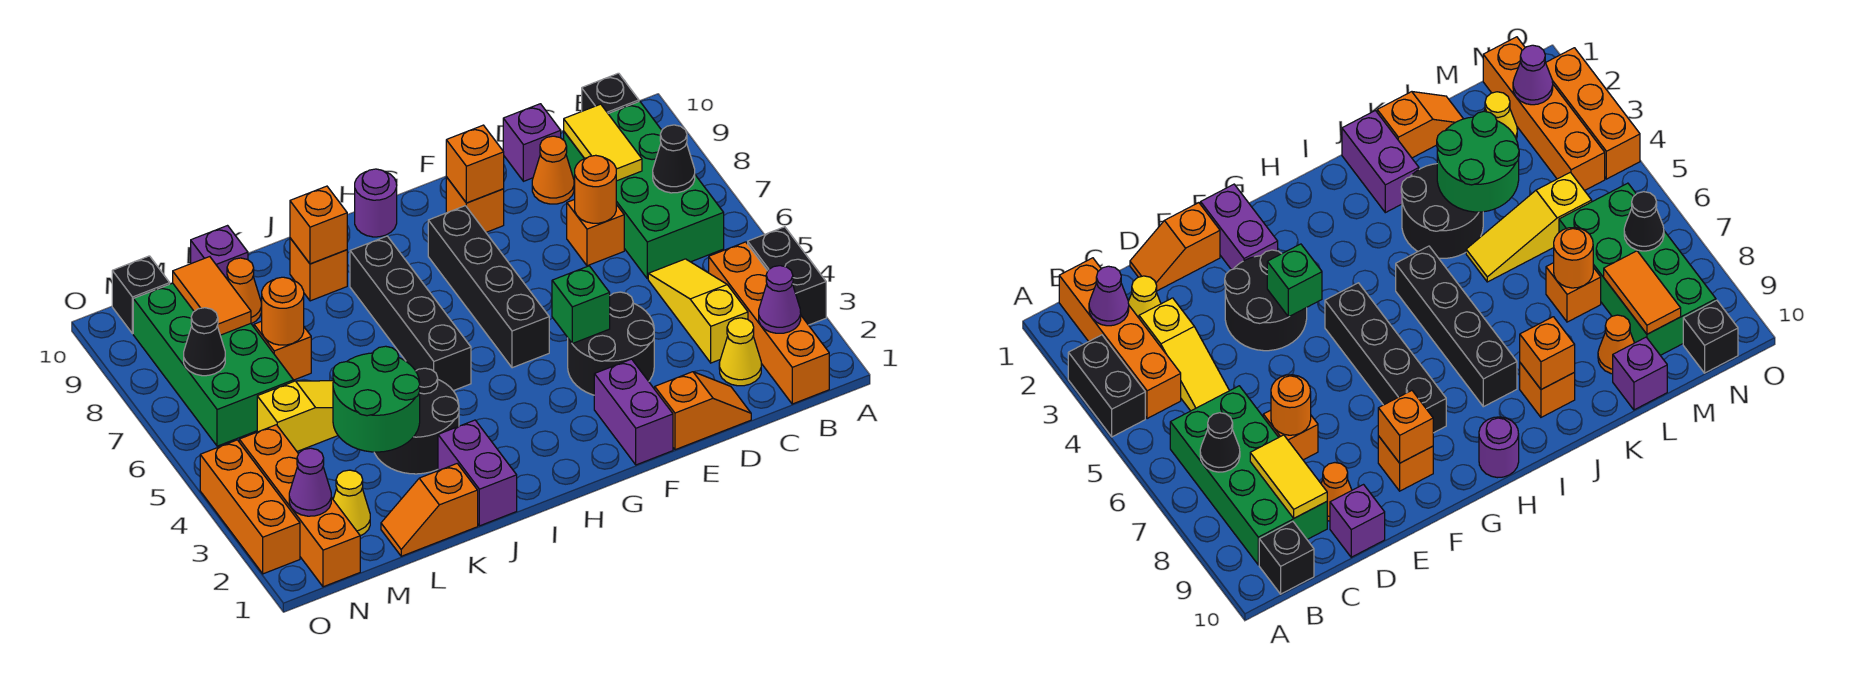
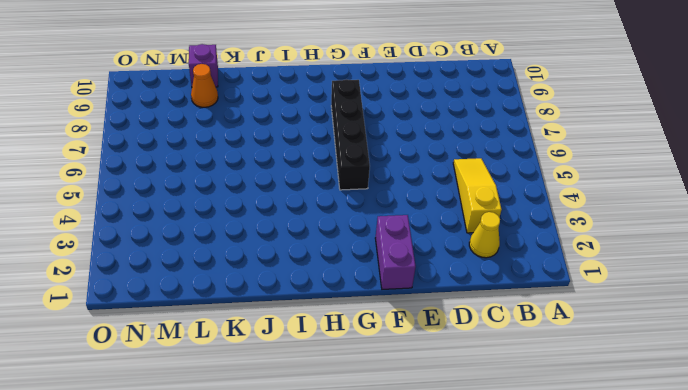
none -> black 1x2 brick [748,227,826,325]
none -> orange 1x4 brick [709,242,829,404]
none -> green 2x4 brick [564,101,724,279]
none -> black 1x1 brick [582,73,639,113]

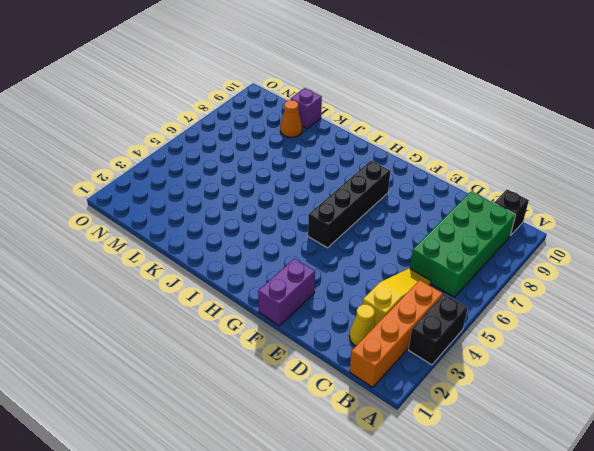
none -> orange 1x2 slope [655,372,751,450]
none -> orange 1x1 brick [567,199,624,266]
none -> orange 1x1 cone [532,136,574,204]
none -> purple 1x1 brick [503,104,561,181]

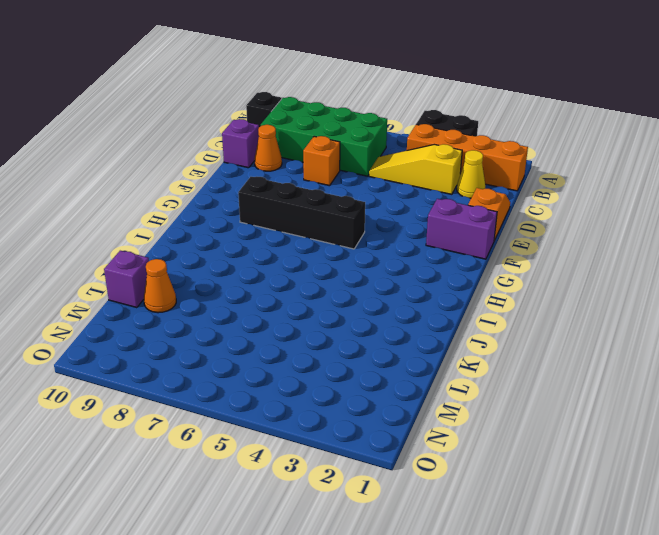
none -> black 2x2 round brick [568,292,654,395]
none -> orange 1x1 brick [446,177,504,232]
none -> purple 1x1 round brick [355,169,397,237]
none -> black 1x4 brick [350,236,471,391]

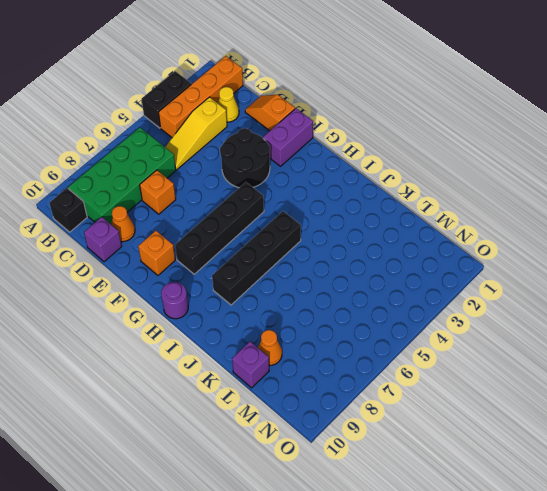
none -> purple 1x2 brick [438,420,517,526]
none -> black 2x2 round brick [374,368,459,474]
none -> orange 1x1 brick [290,238,347,301]
none -> orange 1x2 slope [381,464,478,556]

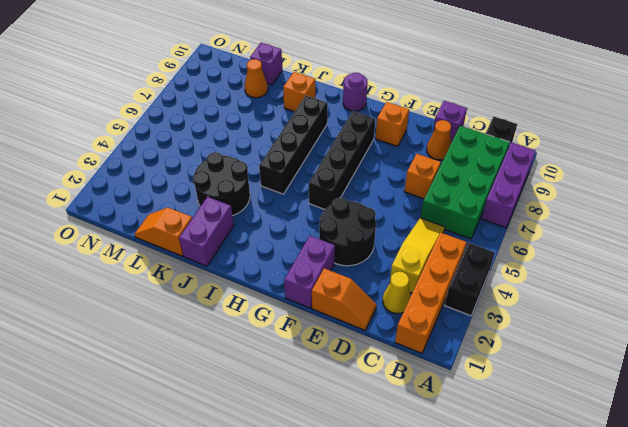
purple 1x3 brick [481,142,536,228] -> none
none -> yellow 1x3 slope [257,381,338,451]
none -> orange 1x1 brick [254,321,311,380]
none -> yellow 1x1 cone [333,470,370,536]
none -> green 2x4 brick [133,283,293,446]

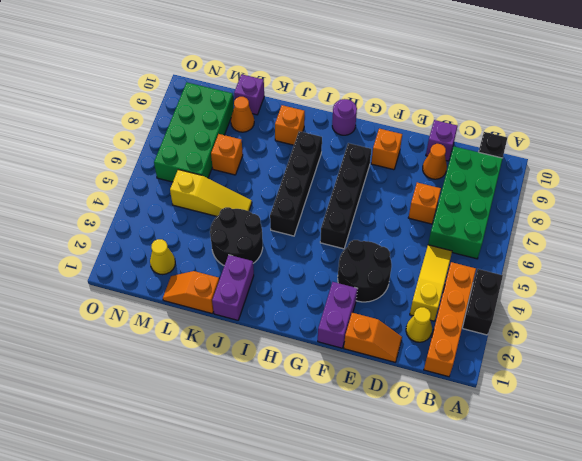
none -> orange 1x4 brick [239,425,360,587]
none -> black 1x1 brick [112,256,170,334]
none -> orange 1x3 brick [200,440,300,574]
none -> purple 1x1 cone [759,266,801,333]

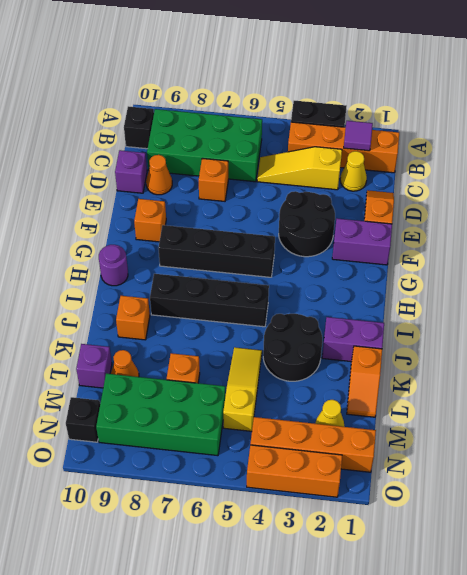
purple 1x1 tile [344,121,373,151] -> purple 1x1 cone [759,266,801,333]
none -> black 1x1 cone [653,125,695,193]
none -> yellow 1x2 tile [564,104,642,181]
none -> orange 1x1 round brick [575,155,616,223]
none -> green 1x1 brick [552,266,610,344]

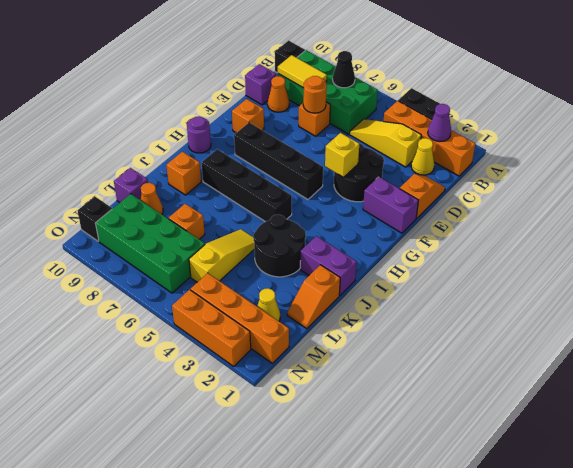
yellow 1x1 brick [325,133,359,177] -> green 1x1 brick [552,266,610,344]
none -> orange 1x1 brick [446,125,504,203]
none -> orange 1x1 brick [290,186,347,264]
none -> green 2x2 round brick [333,346,420,452]
none -> orange 1x1 round brick [262,277,304,345]

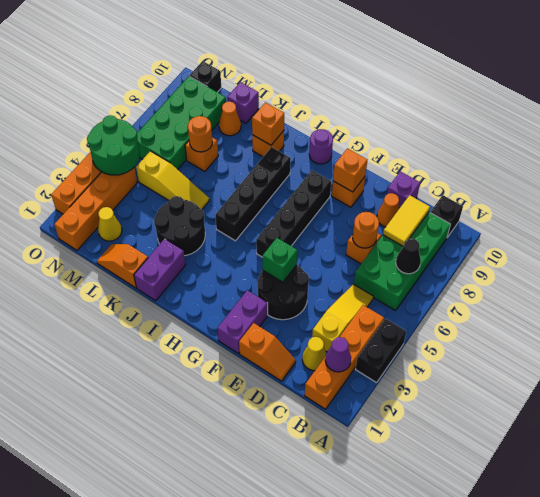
green 2x2 round brick [87,115,140,175] -> green 2x2 round brick moved to [333,346,420,452]
none -> orange 1x2 tile [173,257,251,335]
none -> purple 1x1 cone [289,448,331,516]
none -> black 1x1 cone [184,308,225,376]

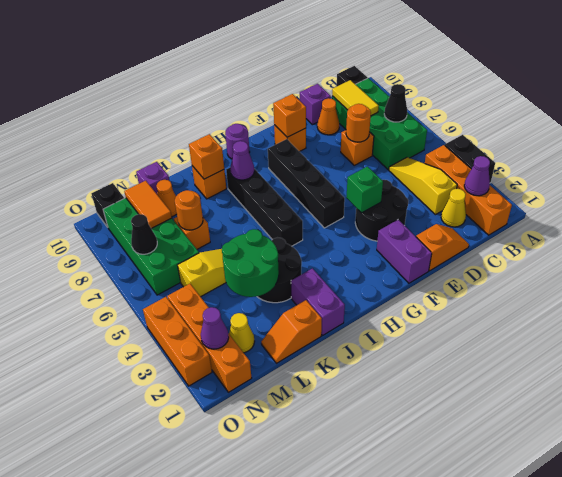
purple 1x1 cone [230,141,254,180] -> none

